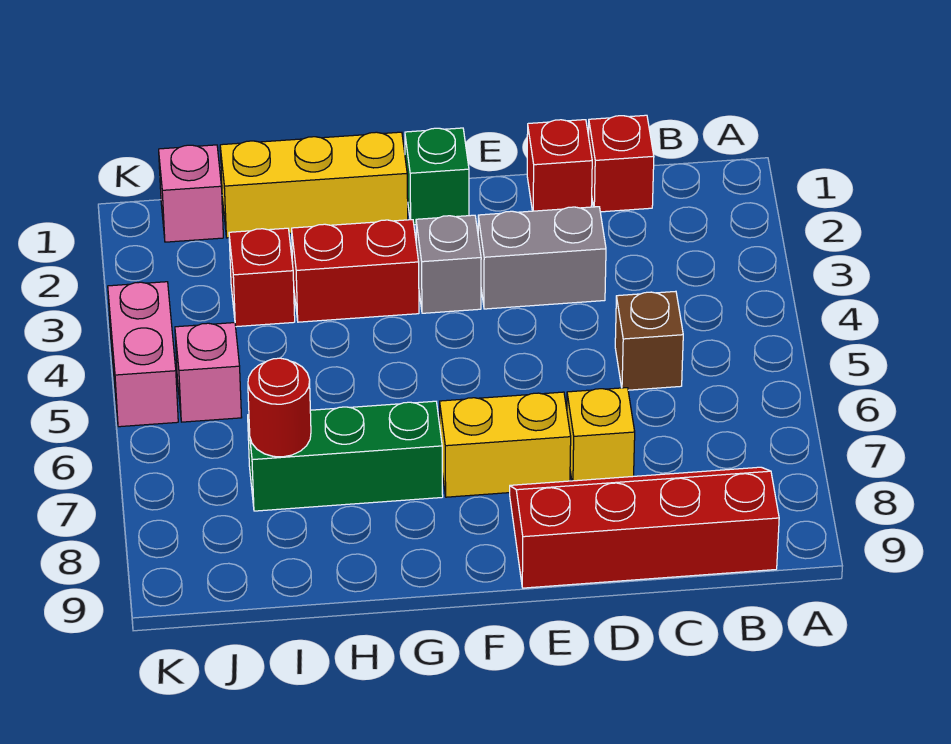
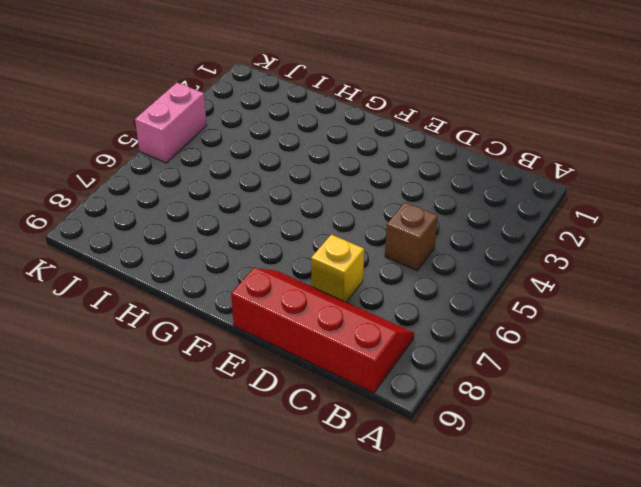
none -> red 1x1 brick [589,115,654,212]
none -> red 1x1 brick [527,120,592,211]
none -> grey 1x2 brick [478,207,606,309]

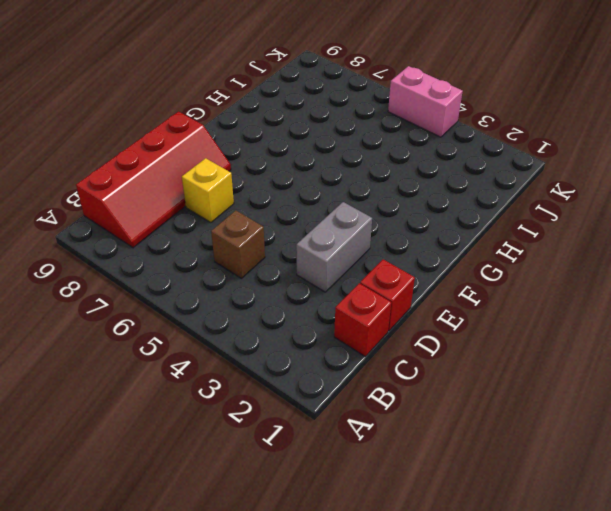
none -> yellow 1x2 brick [440,392,571,497]
none -> green 1x1 brick [405,128,469,225]
none -> grey 1x1 brick [416,215,481,313]

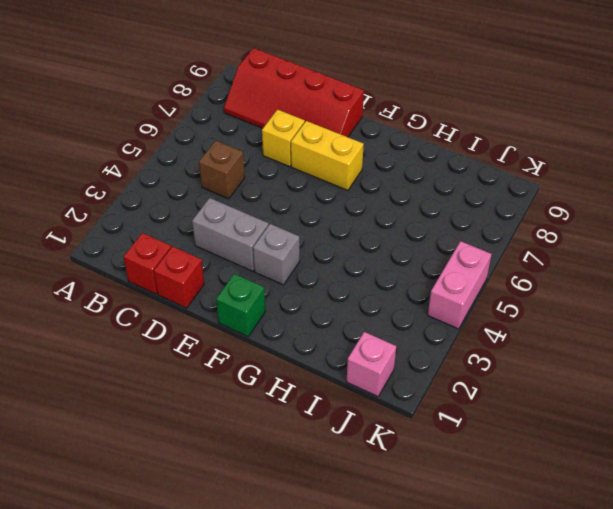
none -> yellow 1x3 brick [220,132,408,238]
none -> red 1x2 brick [292,220,419,322]
none -> green 1x3 brick [248,401,443,511]

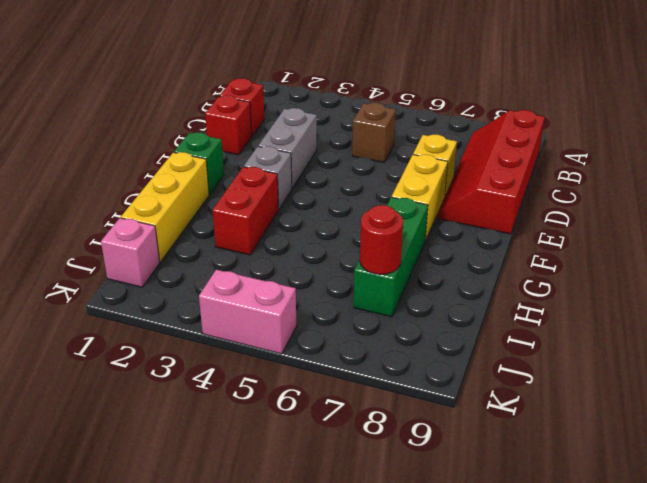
none -> red 1x1 brick [229,228,295,327]
none -> pink 1x1 brick [175,323,242,422]

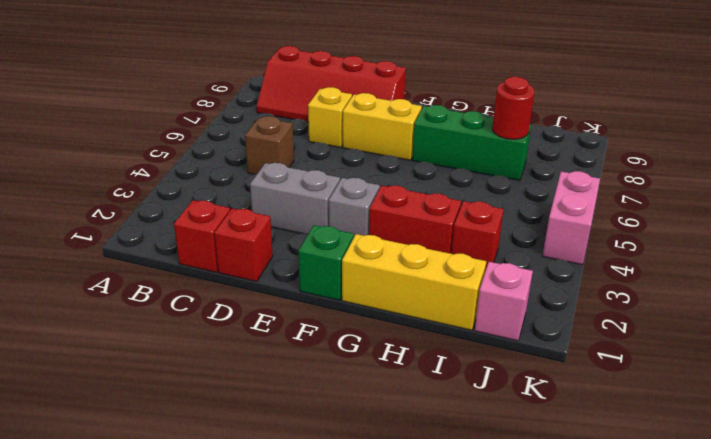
none -> pink 1x1 brick [175,323,242,422]

